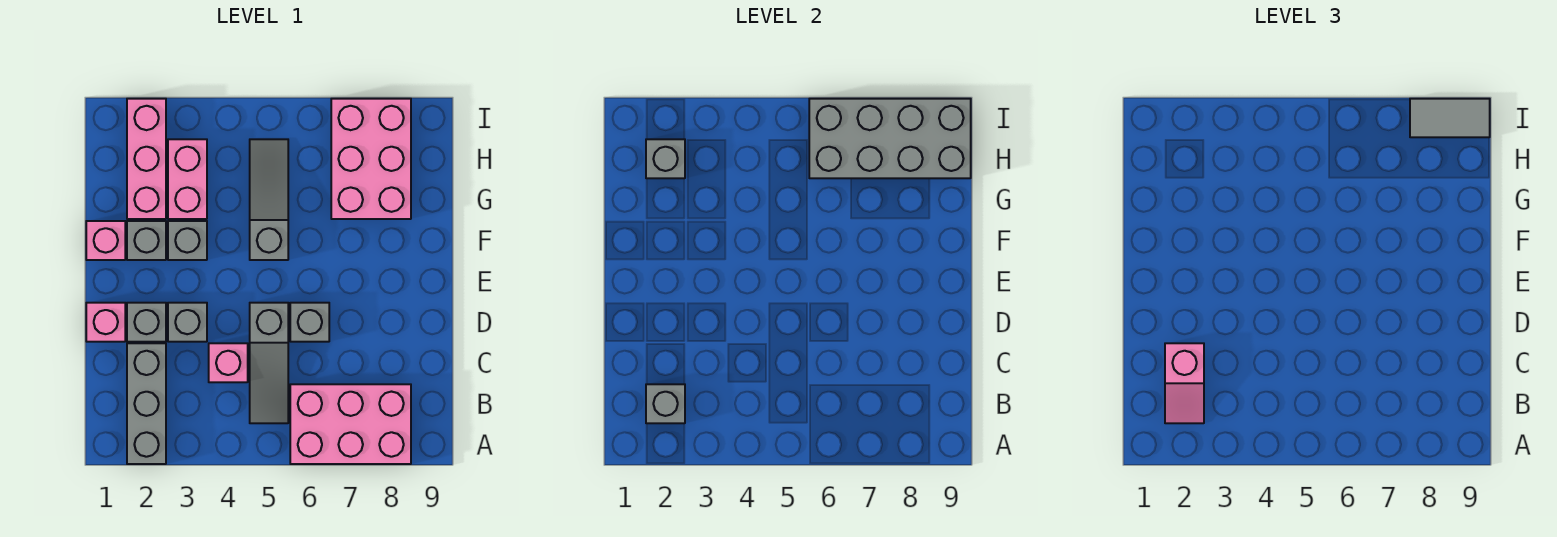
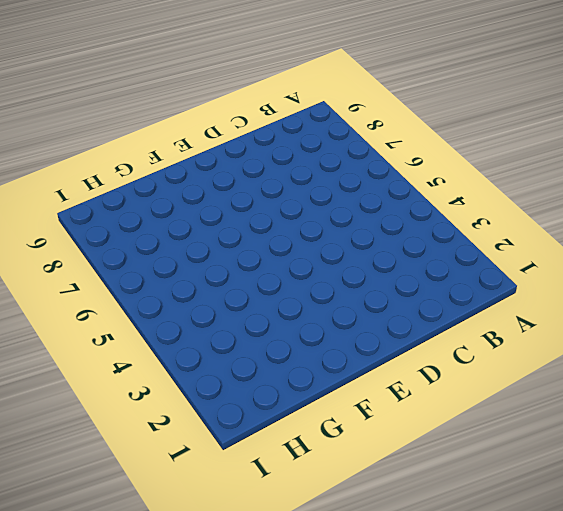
none -> grey 1x3 brick [127,343,166,464]
none -> pink 2x3 brick [290,384,411,464]
none -> grey 1x3 slope [250,303,288,423]

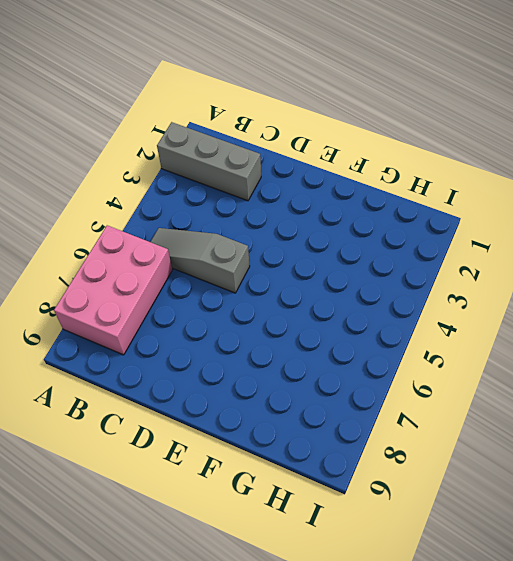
none -> pink 1x1 brick [209,343,248,382]
none -> pink 1x1 brick [86,303,125,342]
none -> grey 1x1 brick [127,303,166,342]

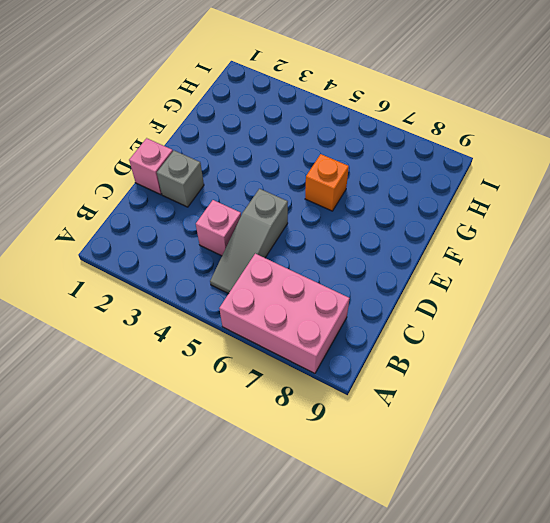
orange 1x1 brick [305,154,349,211] -> none
none -> grey 1x3 brick [127,343,166,464]
none -> grey 1x1 brick [168,303,207,342]
none -> grey 1x1 brick [290,303,329,342]

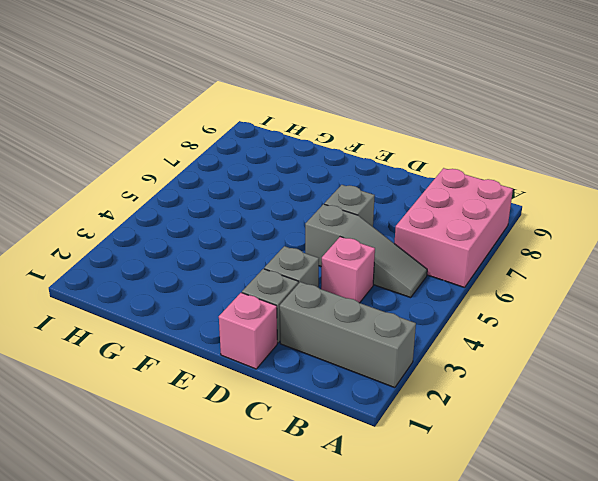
none -> pink 1x1 brick [86,221,125,260]
none -> grey 1x1 brick [127,221,166,260]
none -> grey 1x1 brick [168,221,207,260]

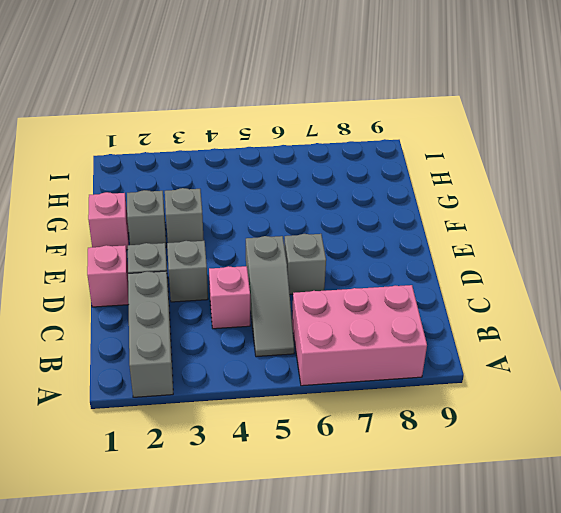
none -> grey 1x3 slope [250,139,288,260]
none -> pink 1x3 brick [127,99,166,219]
none -> pink 1x2 brick [168,139,207,219]

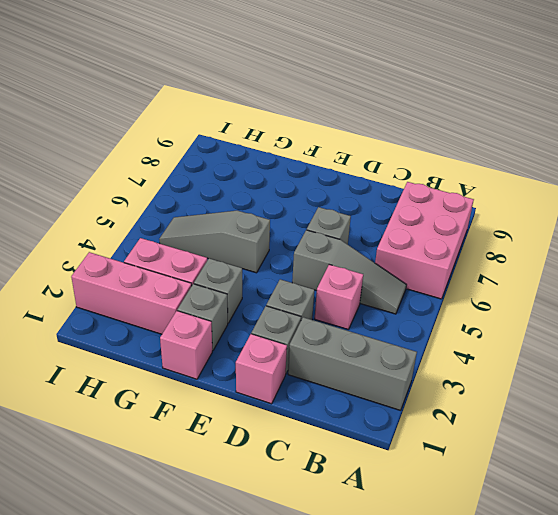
none -> pink 2x3 brick [331,99,411,219]
none -> grey 1x1 brick [646,384,685,423]
none -> grey 1x1 brick [646,139,685,178]

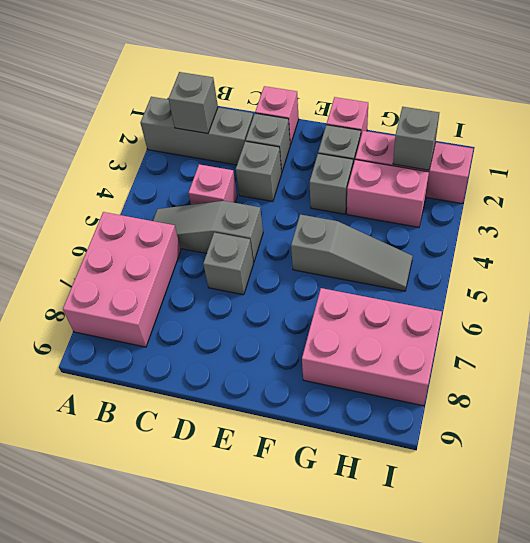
none -> grey 2x4 brick [809,99,971,178]
none -> pink 1x2 slope [1165,343,1204,423]
none -> grey 1x2 tile [1410,99,1490,137]

